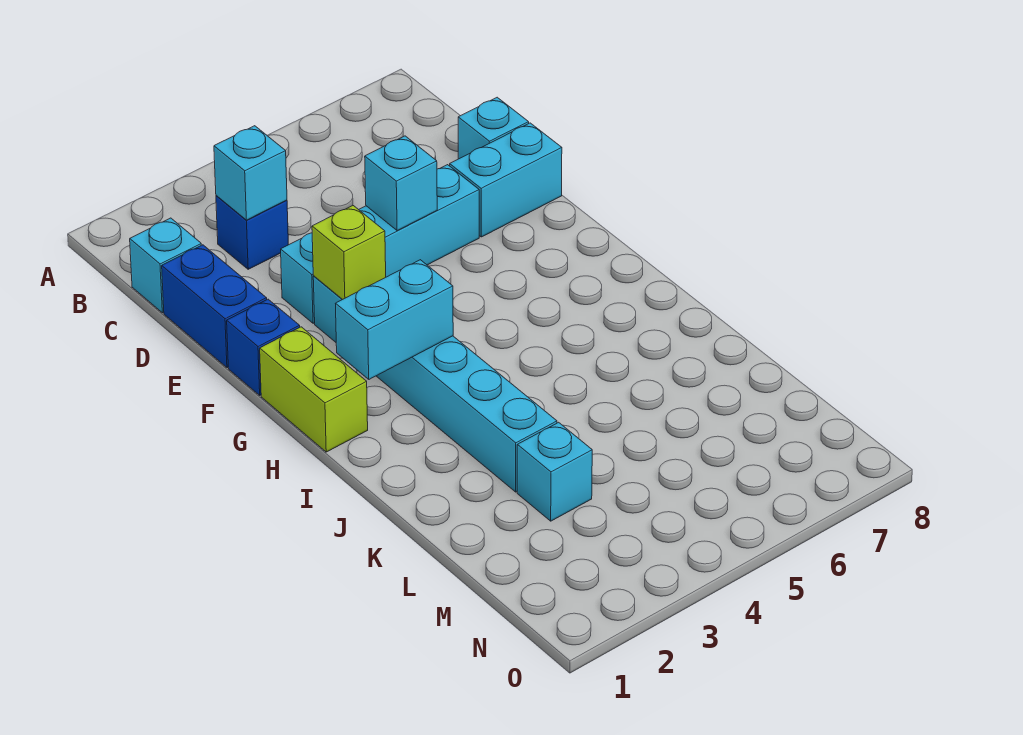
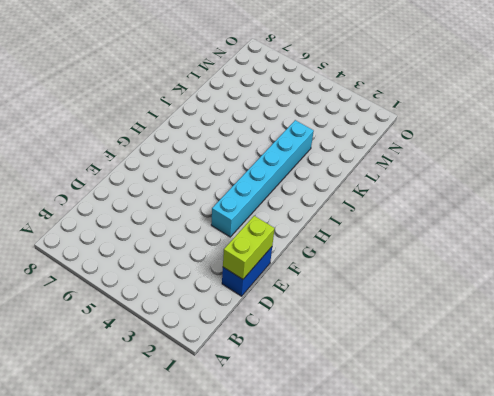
lime 1x2 brick [223,216,275,279] -> lime 1x2 brick moved to [260,327,368,452]
none -> cyan 1x1 brick [130,218,201,313]
none -> blue 1x1 brick [216,196,288,269]
none -> cyan 1x1 brick [458,97,529,159]

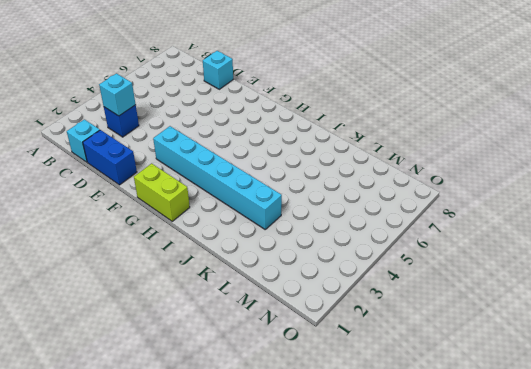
none -> cyan 1x4 brick [281,165,479,323]
none -> cyan 1x2 brick [450,123,562,237]
none -> blue 1x1 brick [227,299,300,395]

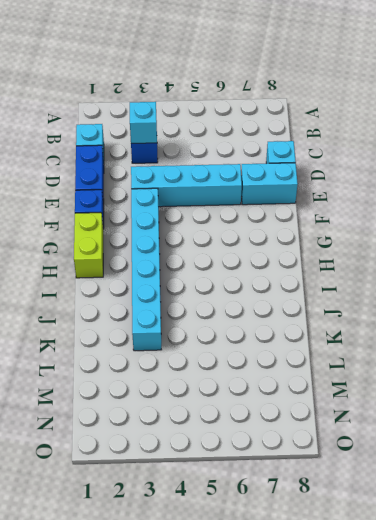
none -> cyan 1x1 brick [517,422,592,521]
none -> cyan 1x1 brick [365,136,437,231]
none -> lime 1x1 brick [312,206,386,300]

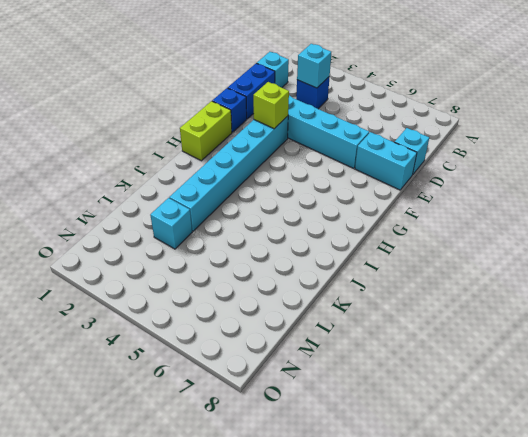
none -> cyan 1x1 brick [365,136,437,231]
none -> cyan 1x2 brick [335,260,453,379]

